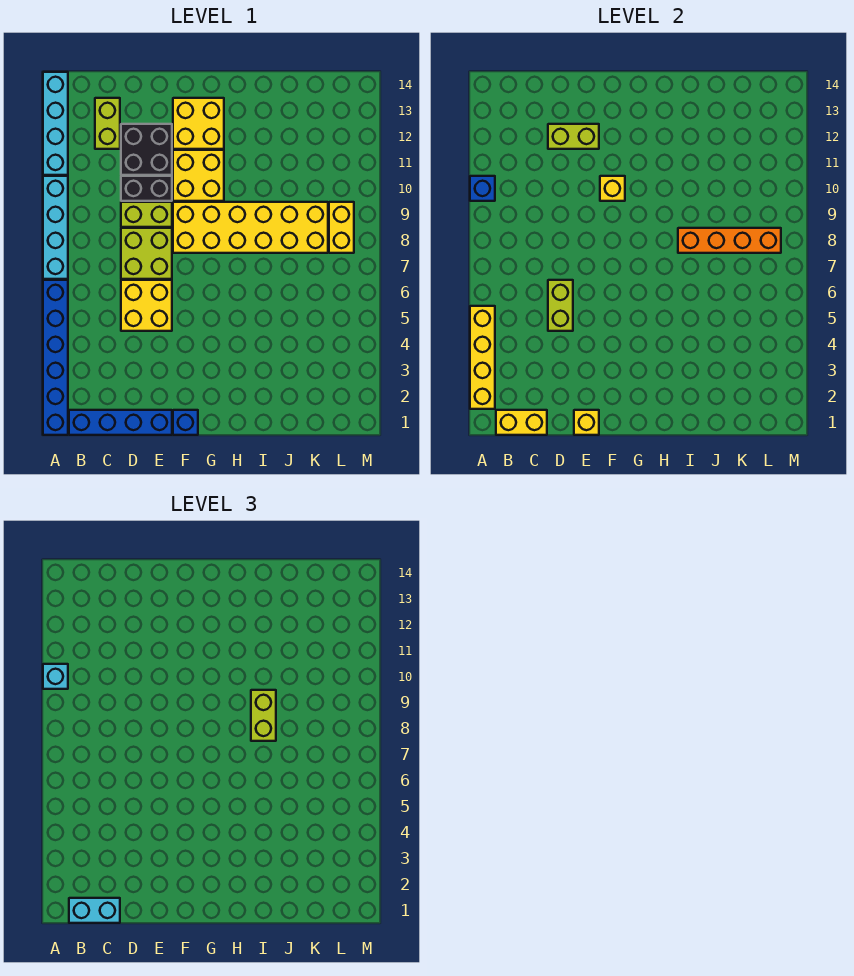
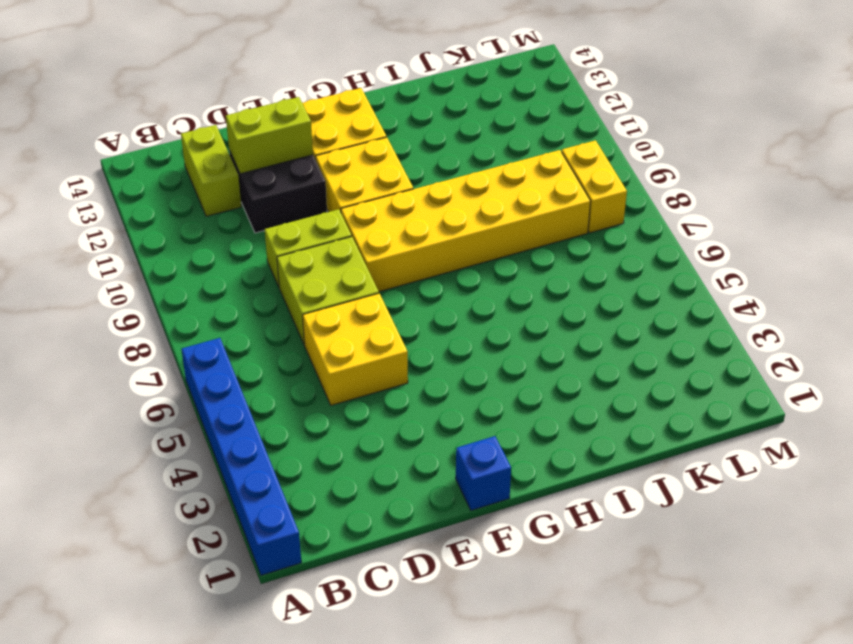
none -> cyan 1x4 brick [43,176,68,279]
none -> cyan 1x4 brick [43,72,68,175]
none -> blue 1x4 brick [69,410,172,435]

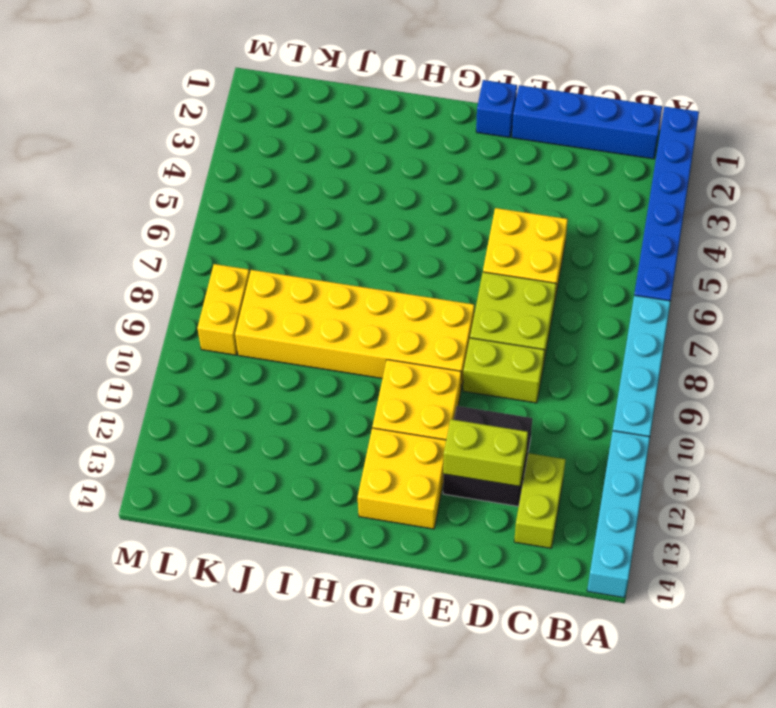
none -> black 1x2 brick [121,176,172,201]
none -> yellow 1x4 brick [470,306,495,409]
none -> blue 1x1 brick [470,176,495,201]

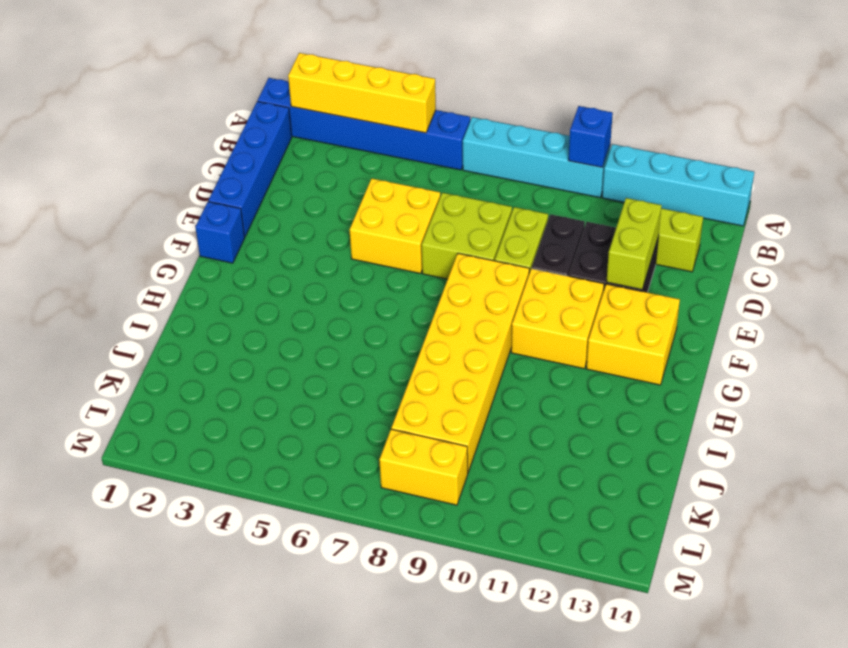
none -> yellow 1x2 brick [496,410,547,435]
none -> lime 1x2 brick [548,280,573,331]
none -> yellow 1x1 brick [574,410,599,435]

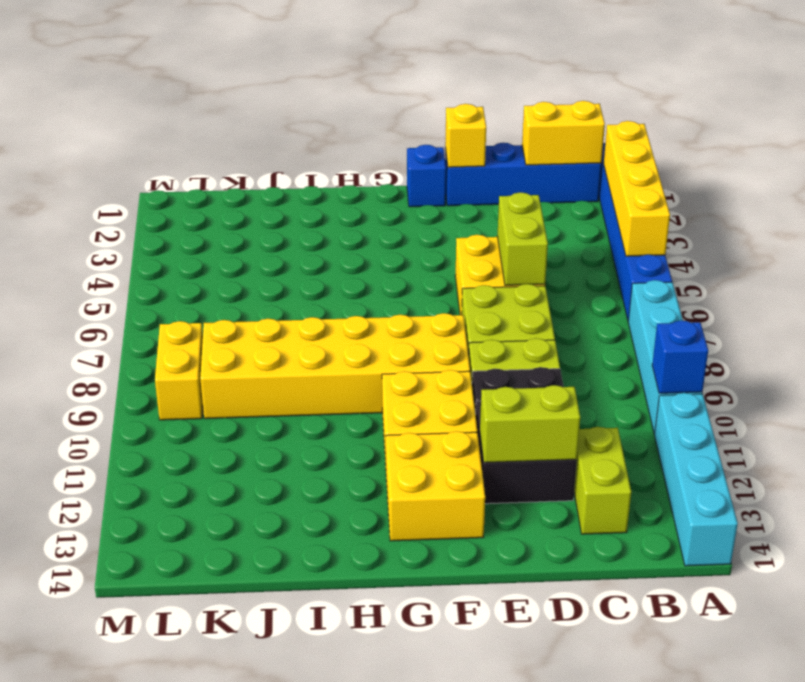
none -> yellow 1x1 brick [600,176,625,201]
none -> orange 1x4 brick [678,228,781,253]
none -> cyan 1x1 brick [43,664,68,689]

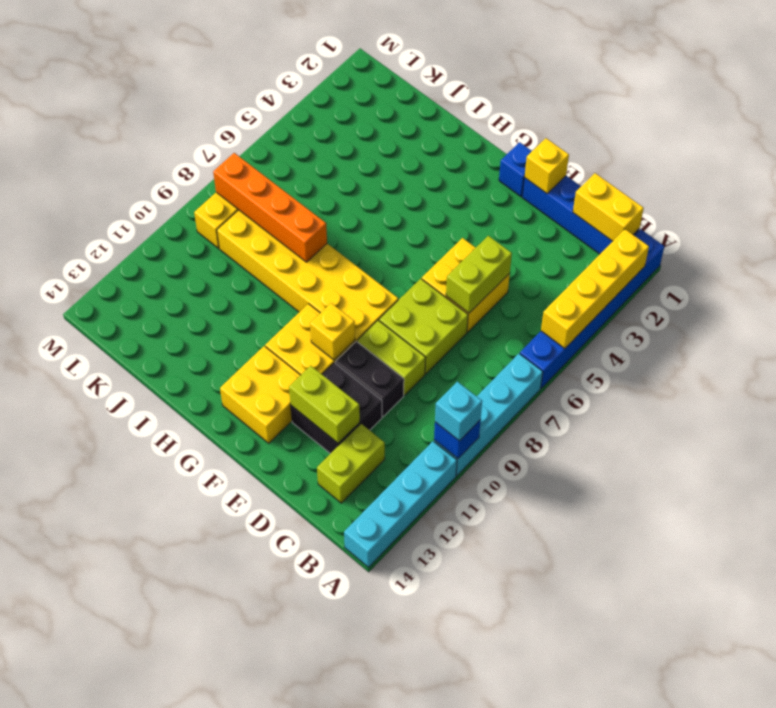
none -> cyan 1x2 brick [69,898,120,923]
none -> lime 1x2 brick [251,690,276,741]

